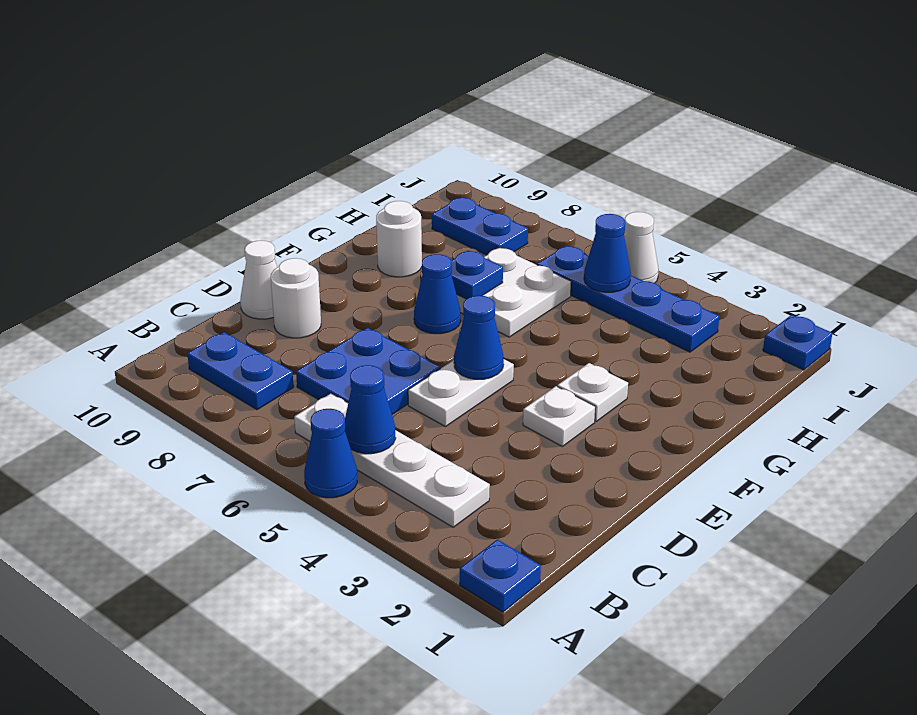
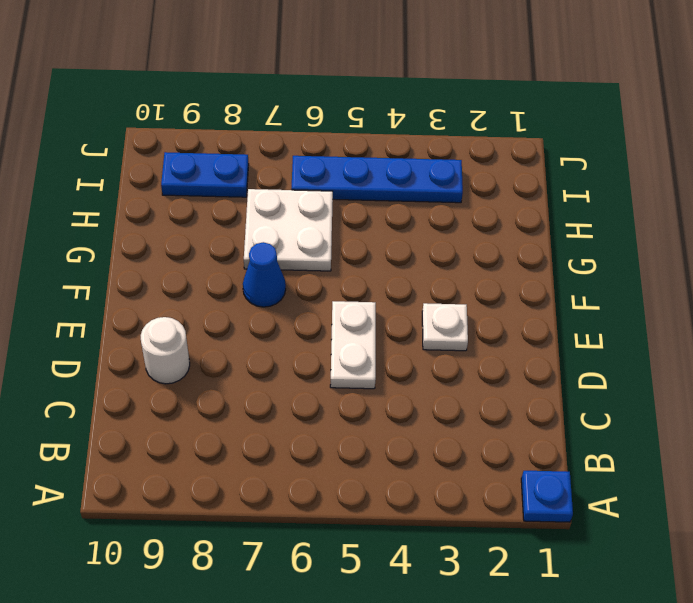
none -> blue 1x1 cone [304,409,357,498]
none -> white 1x4 plate [294,394,490,527]
none -> blue 1x2 plate [187,332,294,410]

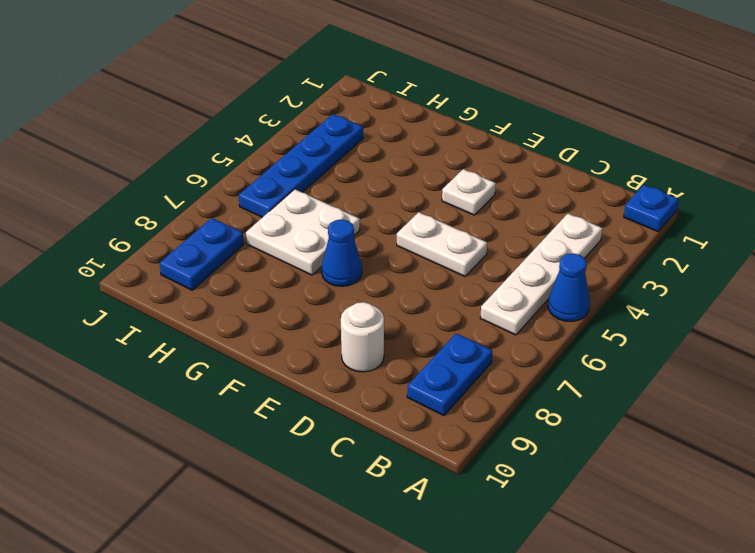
none -> blue 2x2 plate [296,328,440,414]
none -> white 1x1 cone [240,240,277,319]
none -> white 1x1 plate [557,363,628,421]

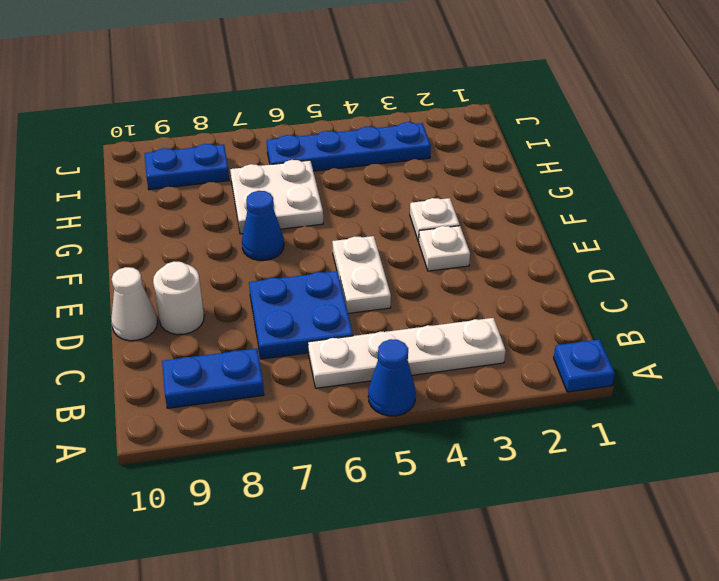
none -> white 1x1 round brick [376,201,422,277]
none -> blue 1x1 plate [763,315,832,370]
none -> white 1x1 cone [624,212,659,283]

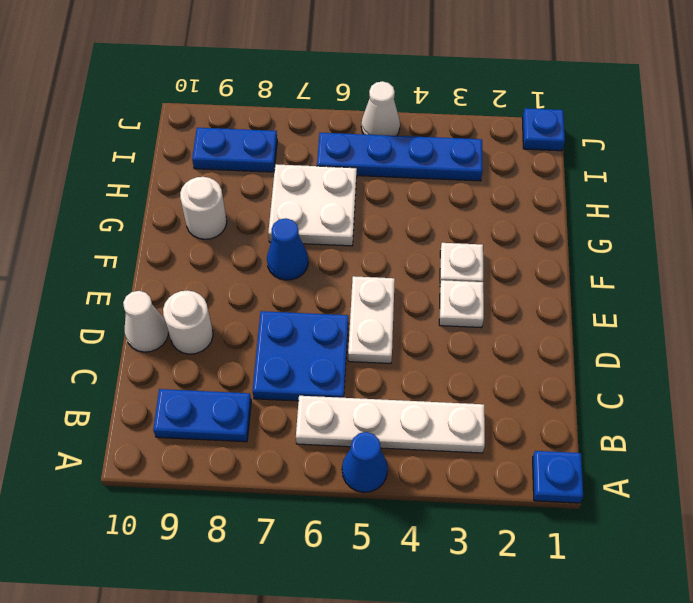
none -> blue 1x1 cone [345,365,396,454]
none -> blue 1x1 cone [454,296,504,379]
none -> blue 1x1 plate [451,250,503,299]

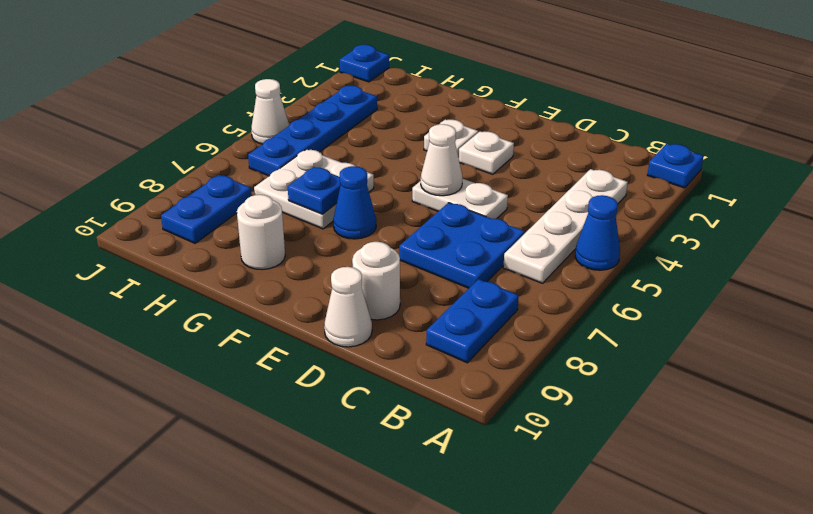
white 1x1 cone [421,124,463,196] -> blue 1x1 cone [454,296,504,379]
none -> blue 1x1 cone [345,365,396,454]
none -> blue 1x1 cone [584,214,631,292]

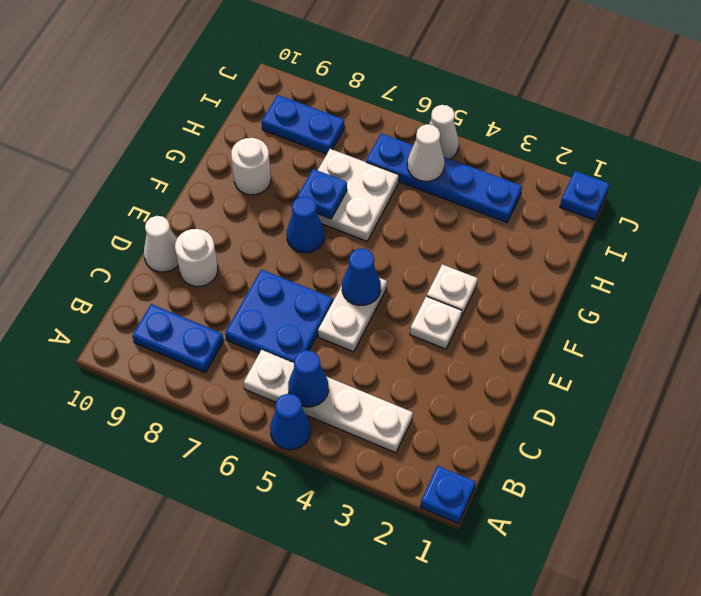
white 1x1 cone [407,124,445,181] -> blue 1x1 cone [584,214,631,292]

